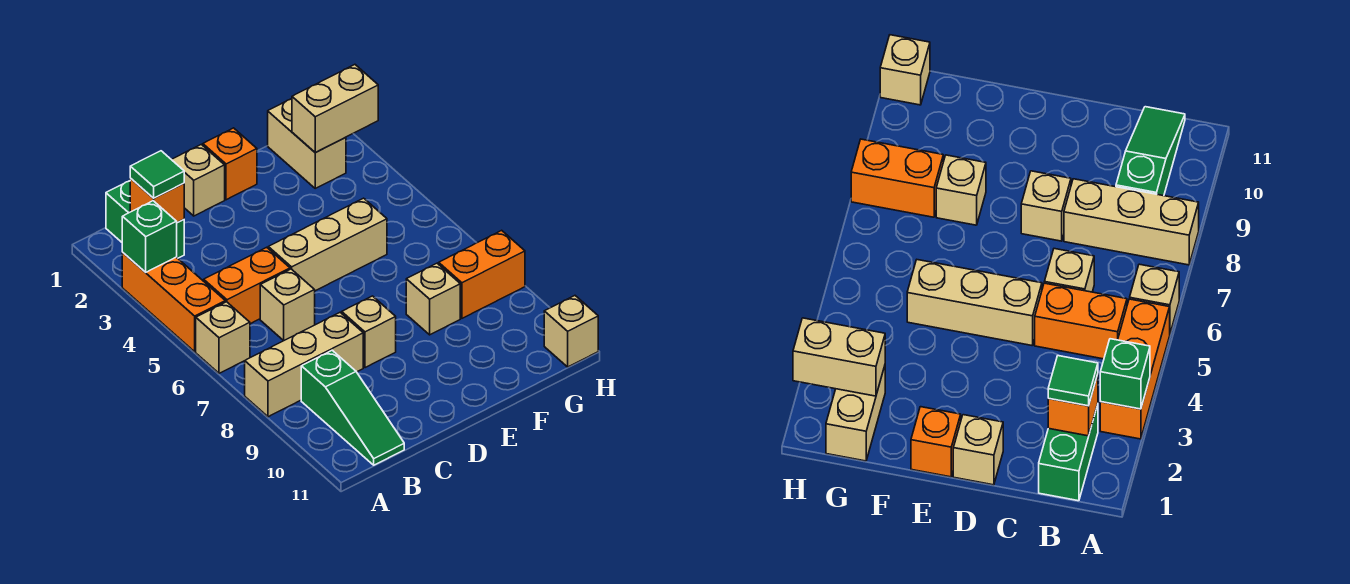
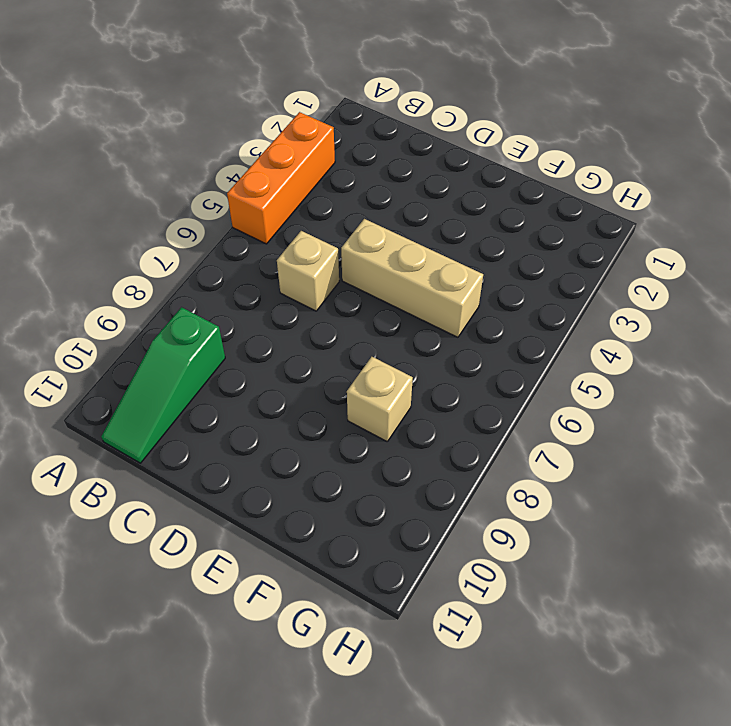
none -> tan 1x1 brick [196,302,250,373]
none -> tan 1x3 brick [245,313,363,417]
none -> green 1x2 brick [106,181,184,258]

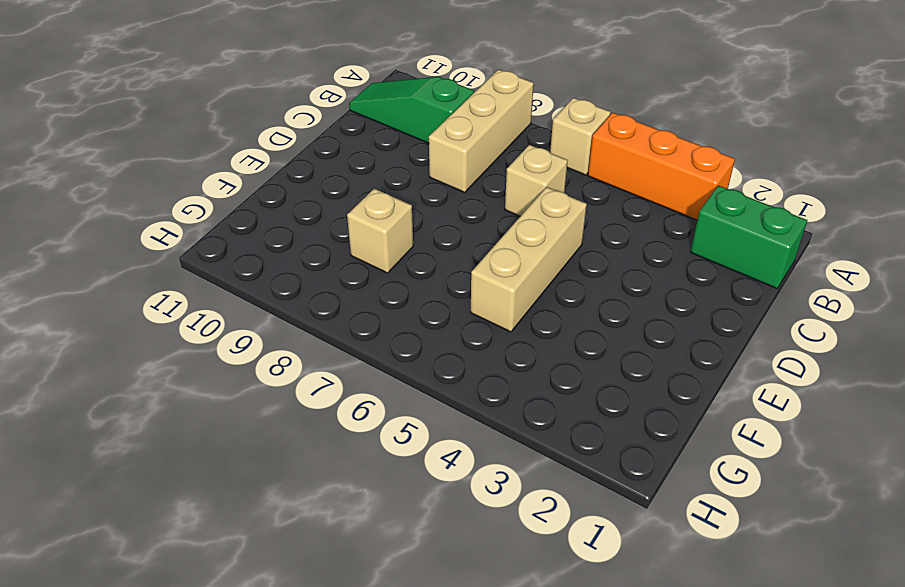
none -> orange 1x2 brick [204,247,290,324]
none -> tan 1x1 brick [171,144,225,216]
none -> tan 1x1 brick [342,296,396,368]

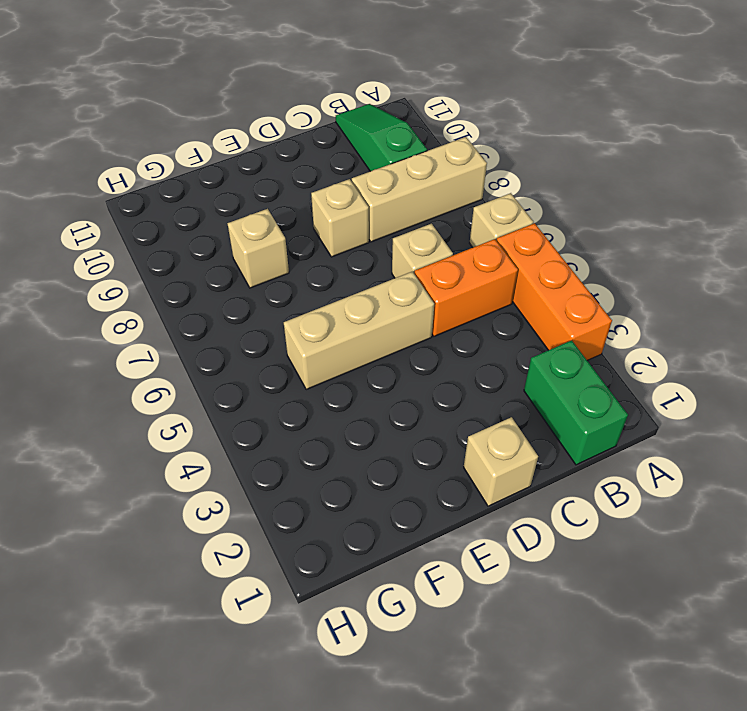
none -> orange 1x1 brick [203,128,257,200]
none -> tan 1x2 brick [268,99,346,188]
none -> orange 1x2 brick [439,230,525,318]

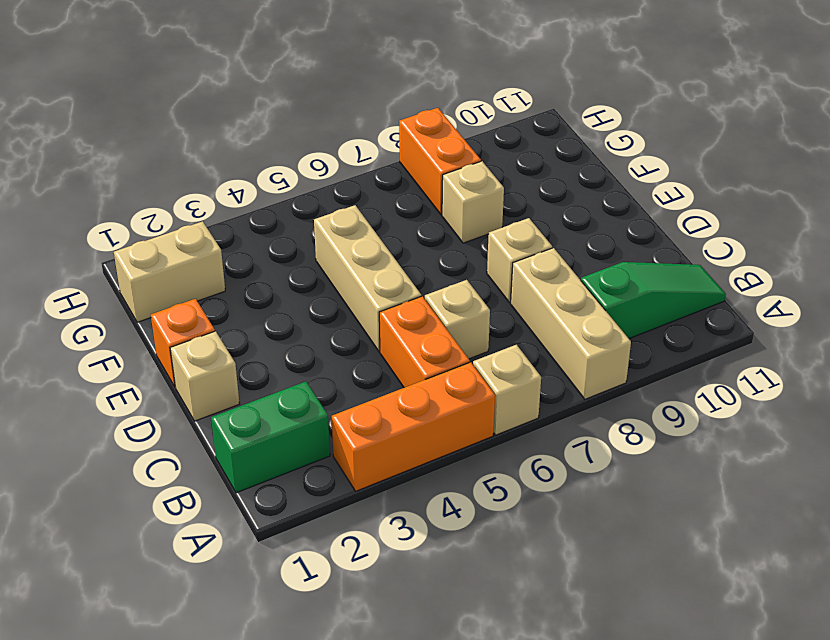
none -> tan 1x1 brick [544,296,598,367]
none -> green 1x1 brick [122,201,177,272]
none -> orange 1x1 brick [130,178,184,223]

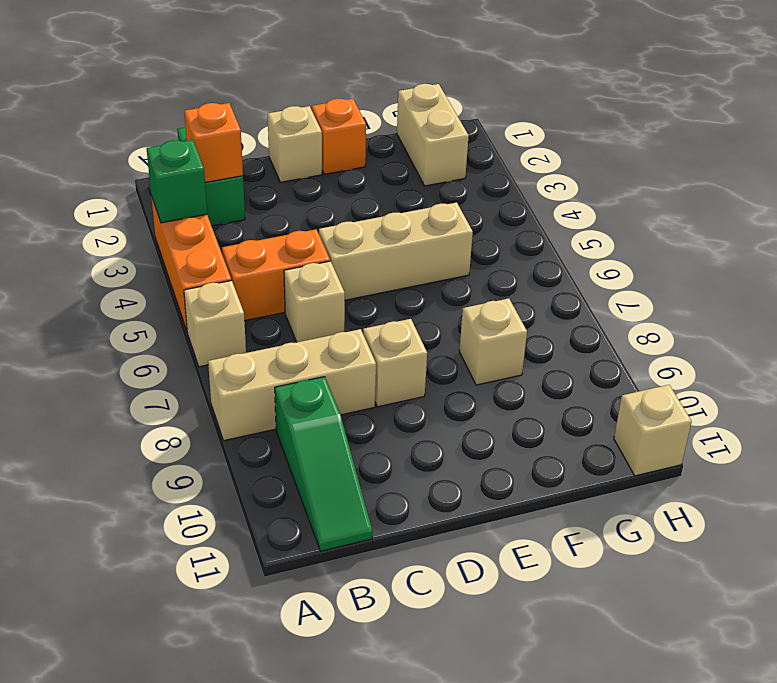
none -> orange 1x2 brick [439,230,525,318]
none -> tan 1x2 brick [292,65,378,153]
none -> green 1x1 tile [130,151,184,198]

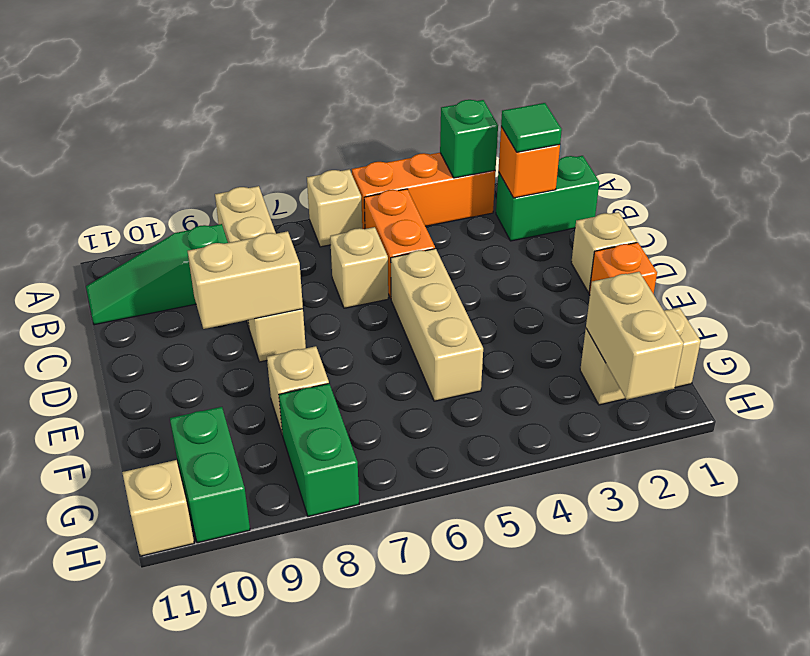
tan 1x2 brick [188,231,303,329] -> none
green 1x2 brick [279,384,359,516] -> orange 1x2 brick [439,230,525,318]
green 1x2 brick [170,407,250,543] -> none

